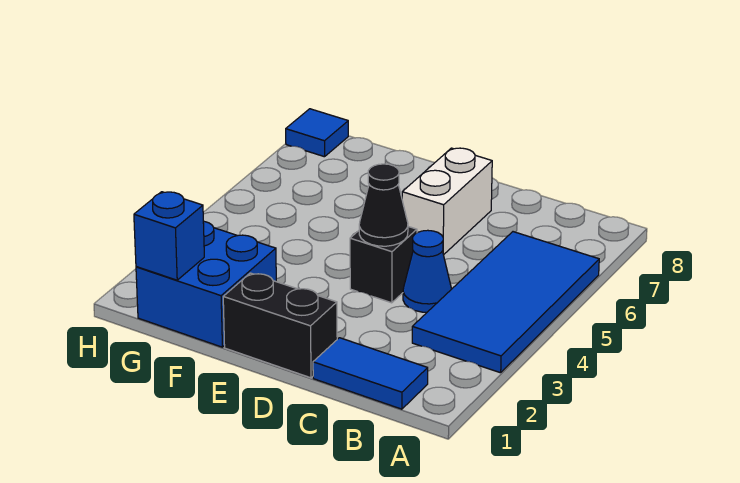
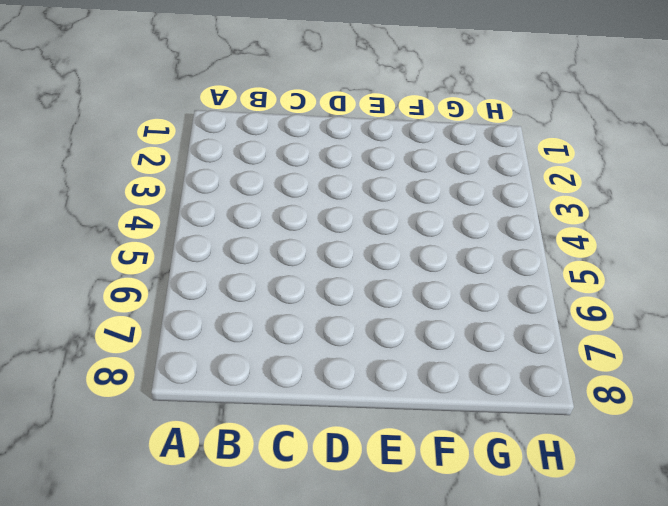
none -> blue 2x4 tile [412,232,599,373]
none -> blue 1x2 tile [313,338,428,409]

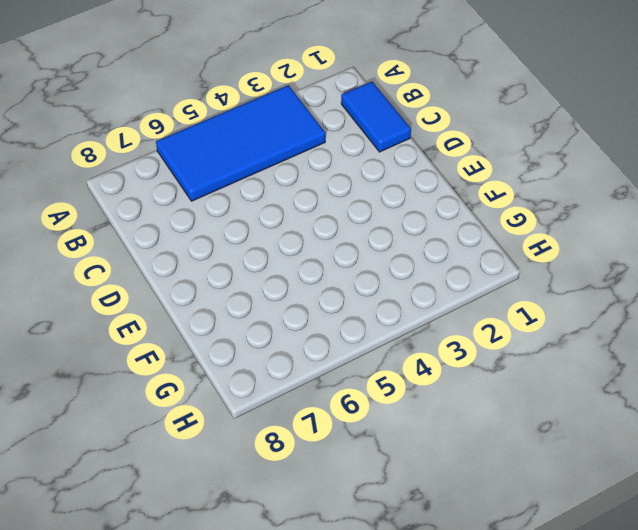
none -> blue 1x1 cone [403,230,451,312]
none -> black 1x2 brick [223,273,337,378]

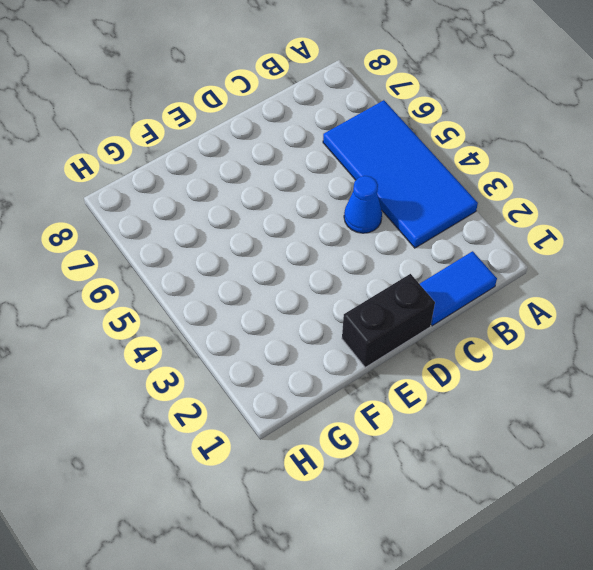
none -> black 1x1 brick [350,227,417,303]
none -> white 1x2 brick [402,148,492,255]

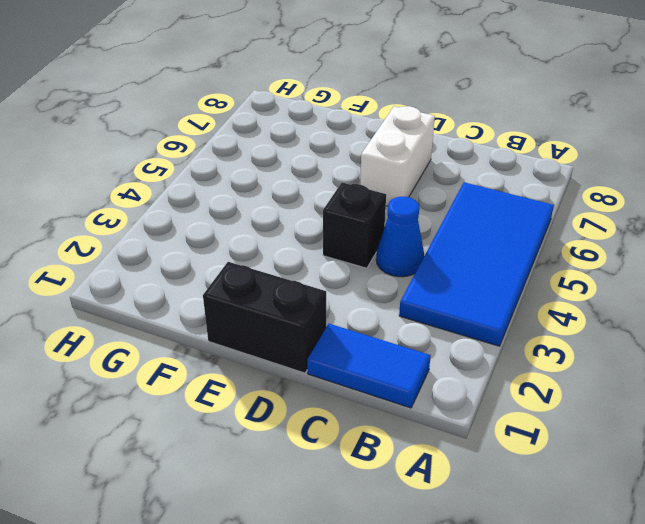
none -> blue 2x2 brick [136,221,276,347]
none -> blue 1x1 tile [286,109,348,157]

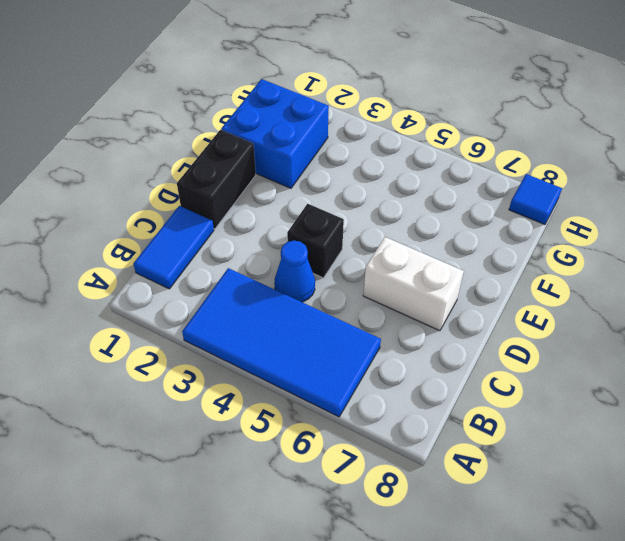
none -> black 1x1 cone [359,164,408,246]
none -> blue 1x1 brick [134,192,204,280]

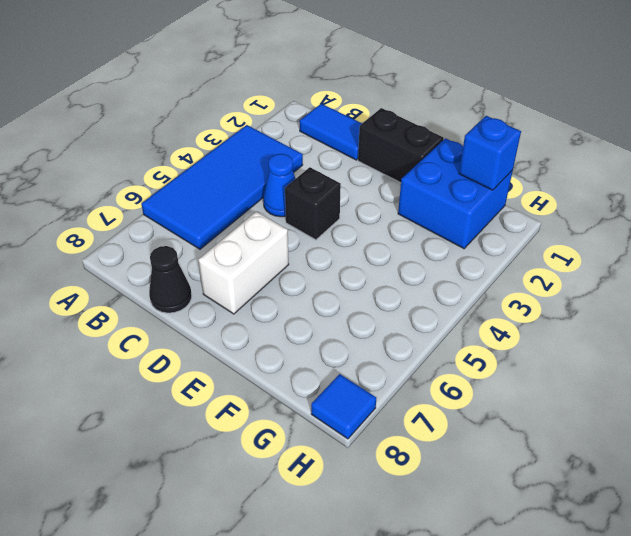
black 1x1 cone [149,246,192,313] -> black 1x1 cone moved to [359,164,408,246]

